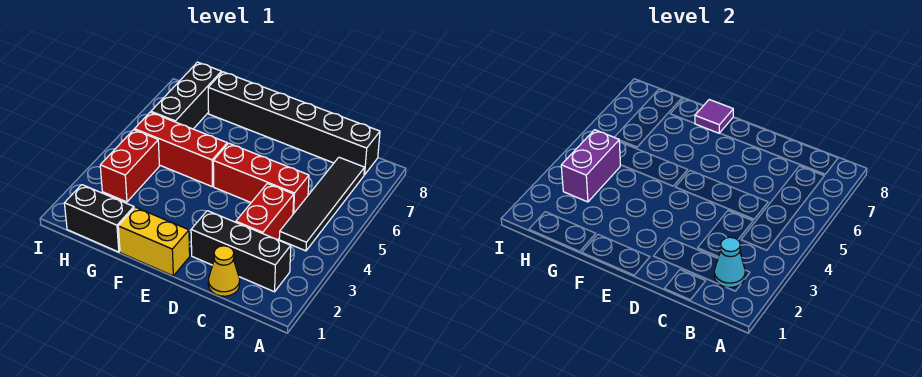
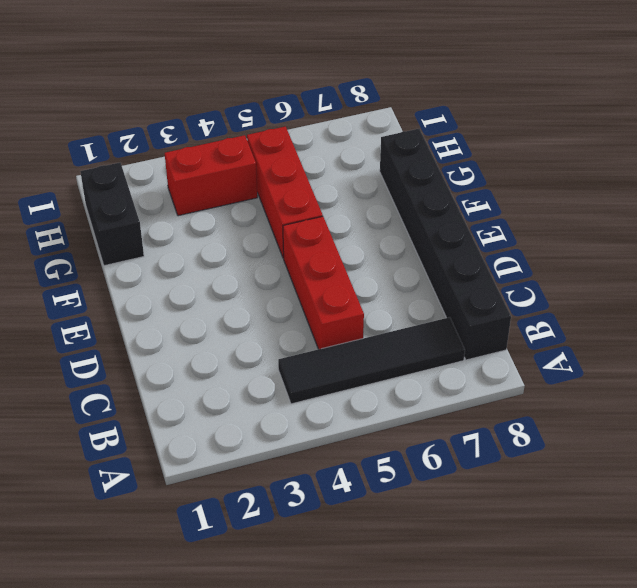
none -> black 1x3 brick [191,211,291,292]
none -> yellow 1x1 cone [208,246,240,296]
none -> red 1x2 brick [236,183,294,240]

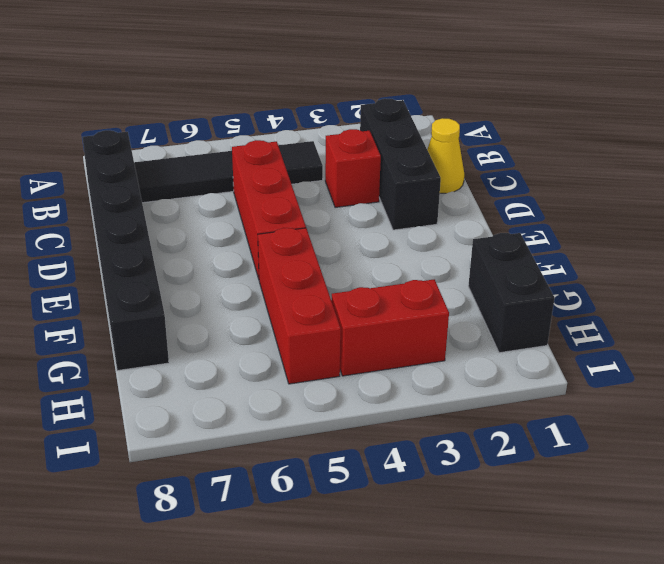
red 1x1 brick [325,129,381,207] -> red 1x2 brick [236,183,294,240]
none -> yellow 1x2 brick [118,207,190,276]
none -> black 1x3 brick [151,62,221,129]
none -> cyan 1x1 cone [714,237,745,287]

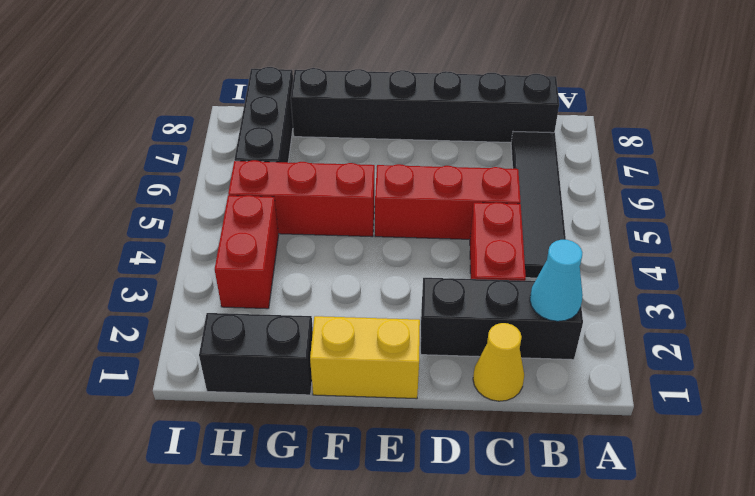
none -> purple 1x1 tile [695,100,733,133]
none -> purple 1x2 brick [561,130,620,202]

